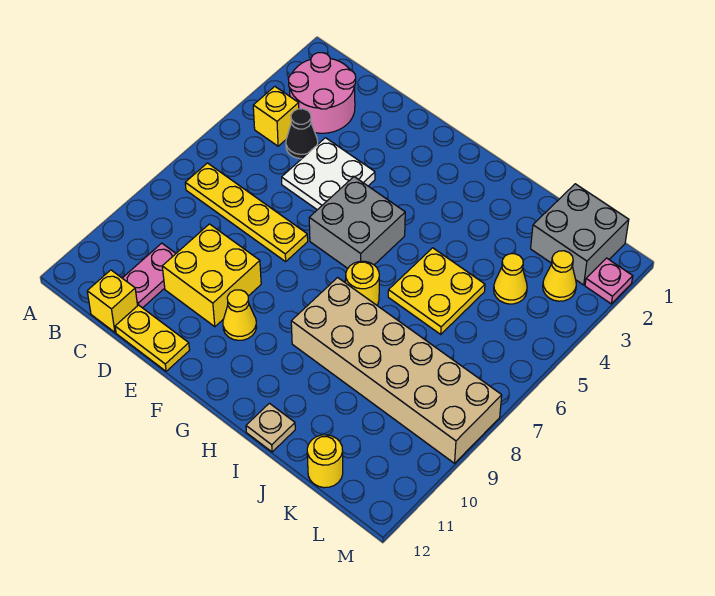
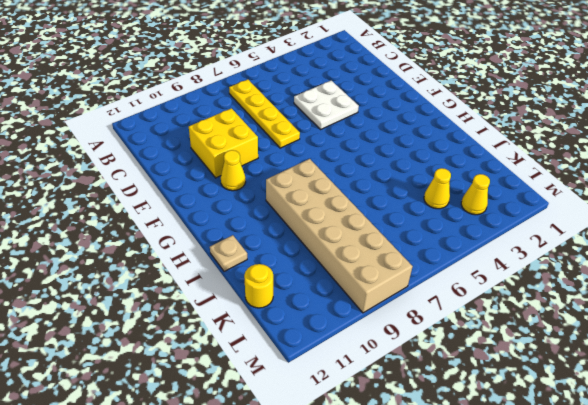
none -> pink 2x2 round brick [288,53,356,133]
none -> yellow 1x1 brick [253,87,299,146]
none -> black 1x1 cone [286,109,318,159]

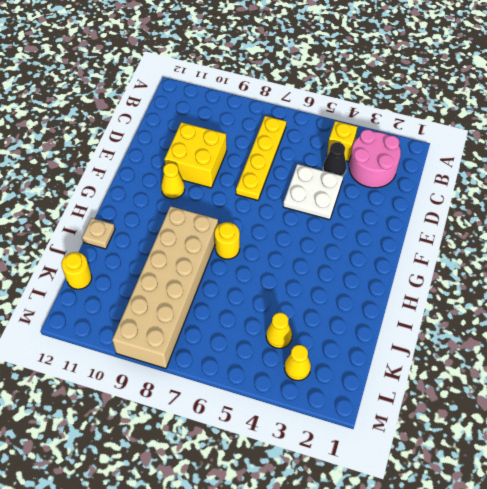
none -> pink 1x2 plate [123,243,176,308]
none -> yellow 1x1 brick [87,270,138,332]
none -> yellow 1x2 plate [115,305,189,371]

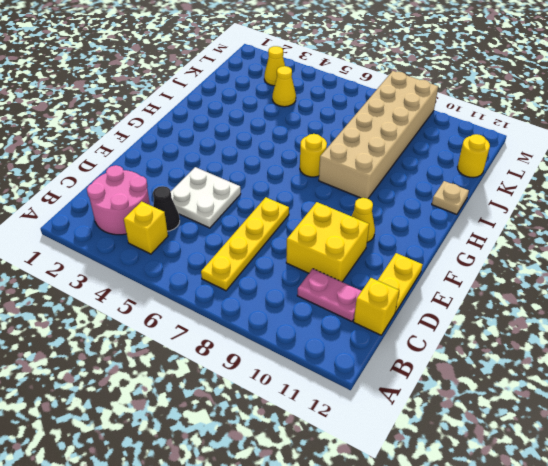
none -> grey 2x2 brick [309,177,405,268]
none -> yellow 2x2 plate [388,248,485,334]
none -> grey 2x2 brick [531,184,629,285]

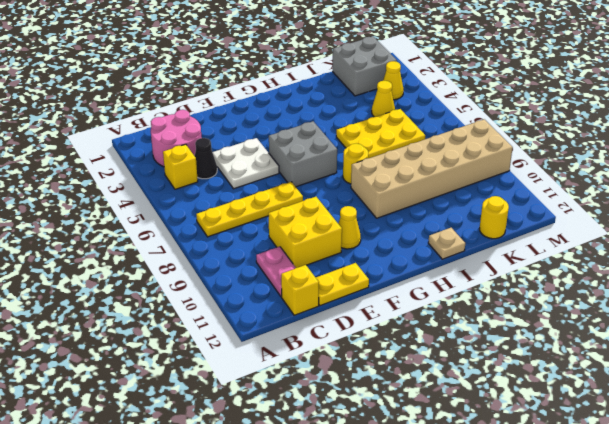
yellow 2x3 plate [336,109,425,158] -> yellow 2x2 plate [388,248,485,334]
none -> pink 1x1 plate [585,258,633,304]

